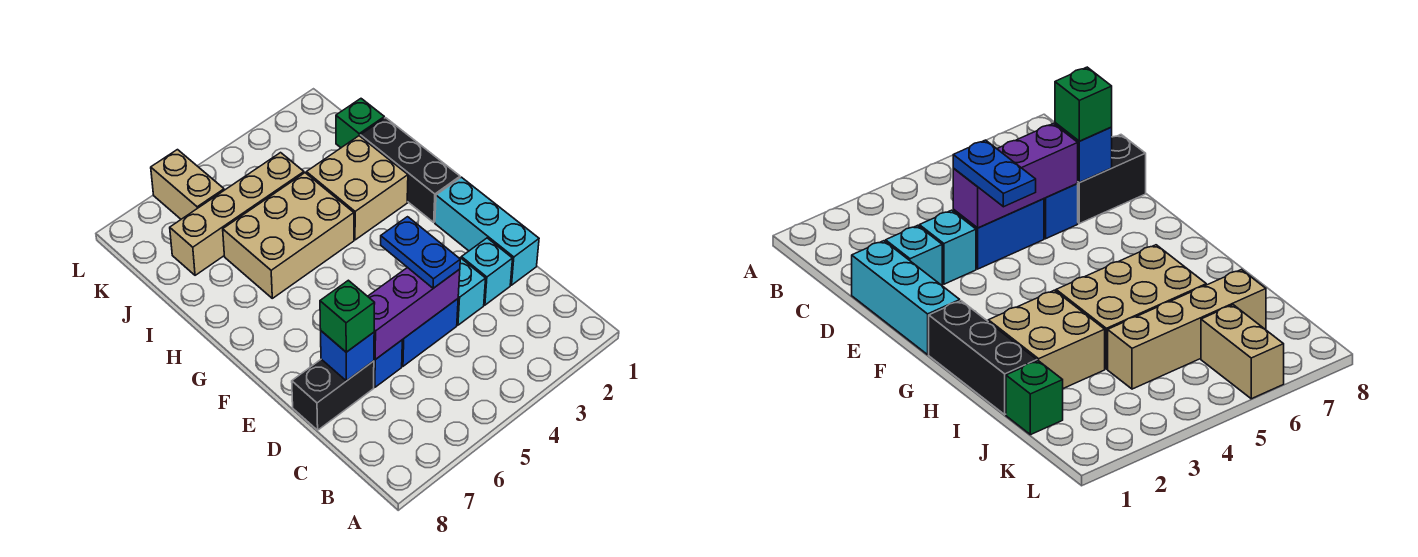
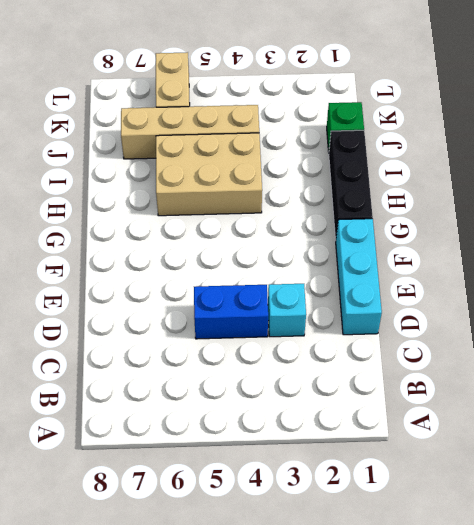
none -> cyan 1x1 brick [461,238,513,305]
none -> blue 1x1 brick [374,340,402,387]
none -> black 1x2 brick [292,359,374,430]

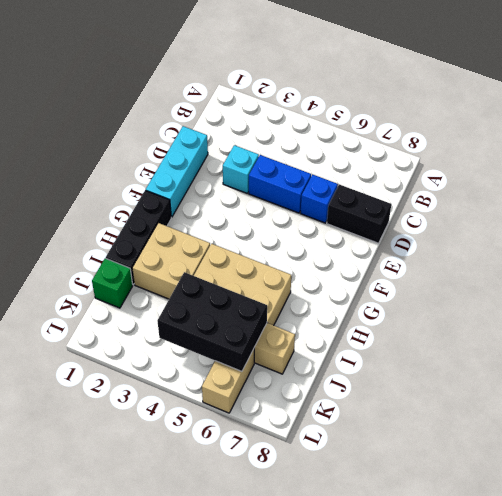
black 2x3 brick [158,272,267,371] -> none
none -> cyan 1x1 brick [461,238,513,305]
none -> purple 1x3 brick [368,267,460,359]
none -> blue 1x1 brick [321,331,374,381]

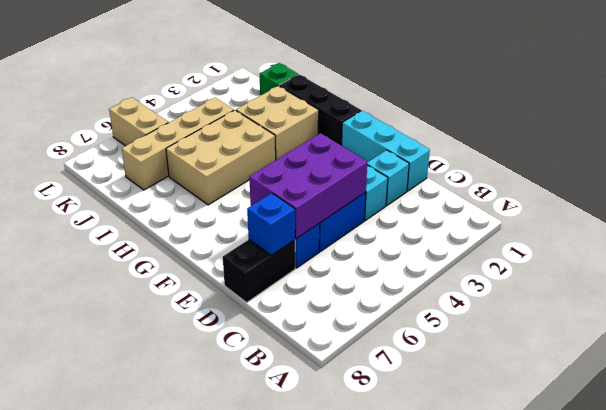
purple 2x3 brick [249,133,367,239] -> purple 1x3 brick [368,267,460,359]
none -> blue 1x2 plate [381,217,460,288]
none -> green 1x1 brick [320,280,375,352]

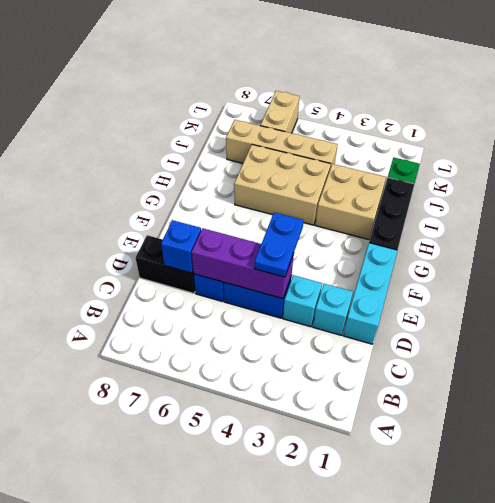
none -> green 1x1 brick [320,280,375,352]

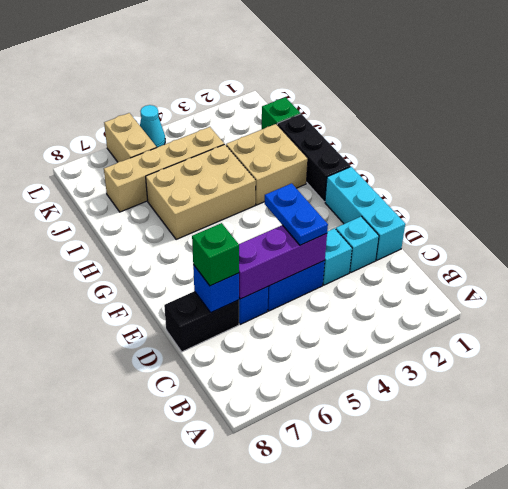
cyan 1x1 cone [140,105,165,147] -> none

